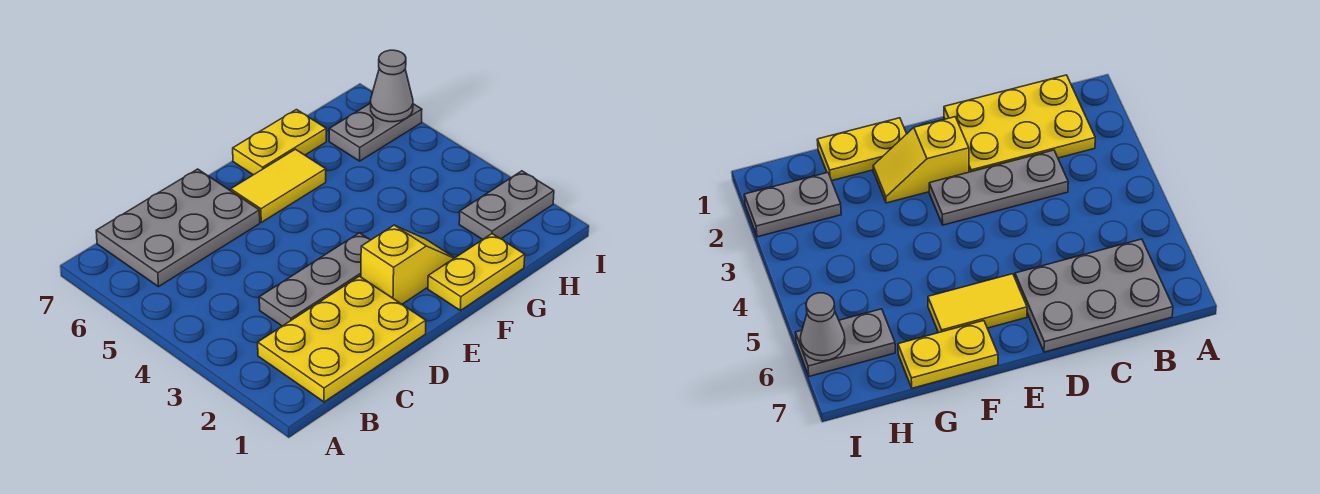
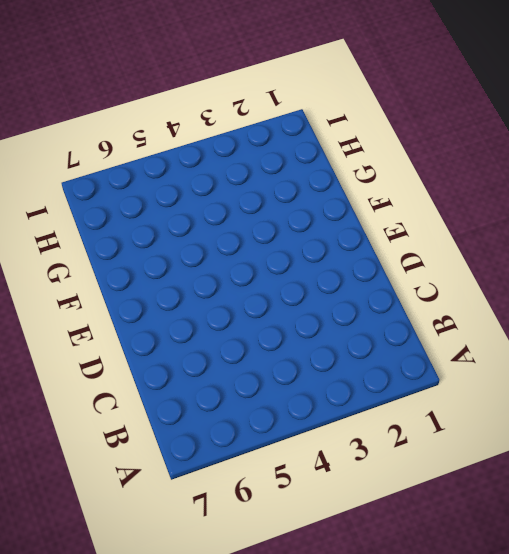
none -> yellow 2x3 plate [258,276,426,402]
none -> grey 2x3 plate [96,169,260,287]

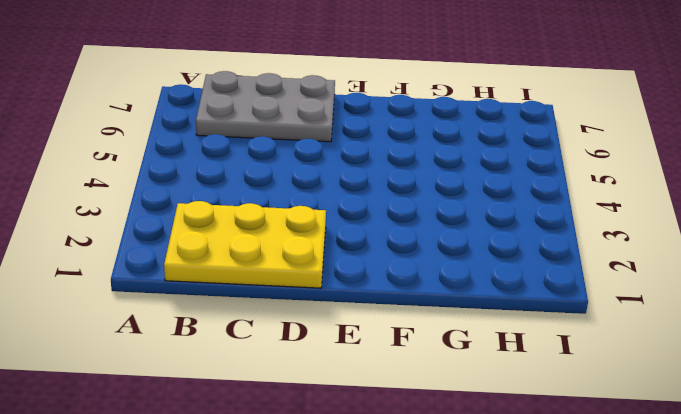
none -> grey 1x3 plate [259,233,370,326]
none -> yellow 1x2 slope [361,225,454,304]

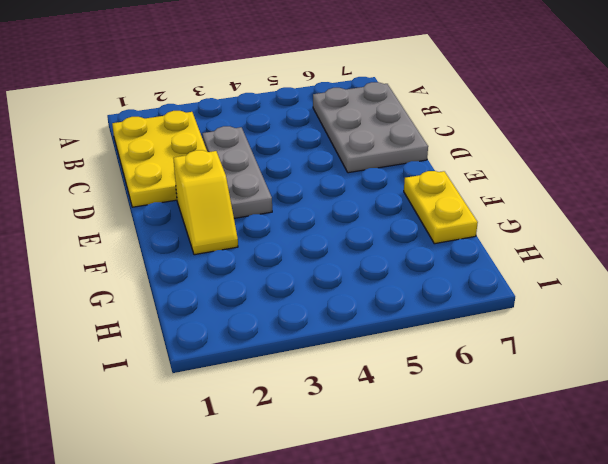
none -> yellow 1x2 tile [231,149,326,222]
none -> yellow 1x2 plate [428,234,525,310]

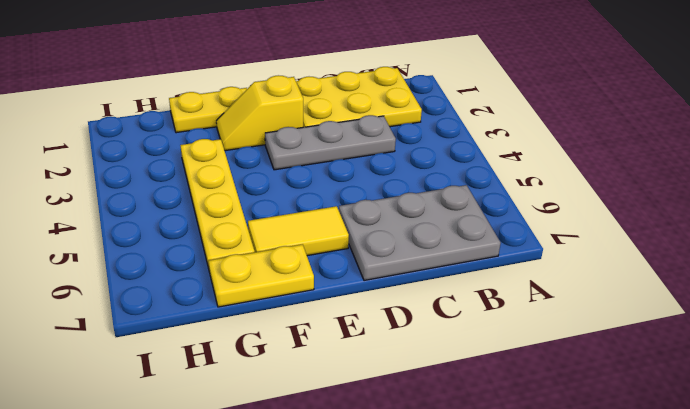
yellow 1x4 plate [180,139,255,272] -> none
none -> grey 1x2 plate [459,171,554,240]
none -> grey 1x2 plate [329,103,422,161]

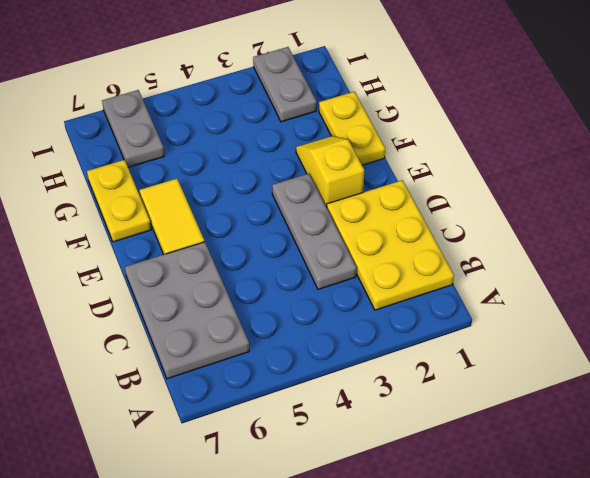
none -> grey 1x1 cone [371,50,413,122]

